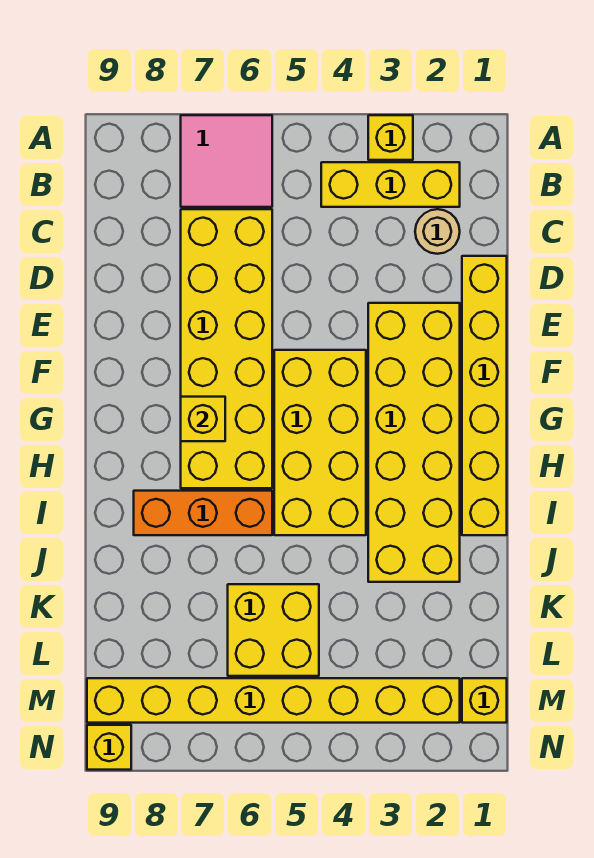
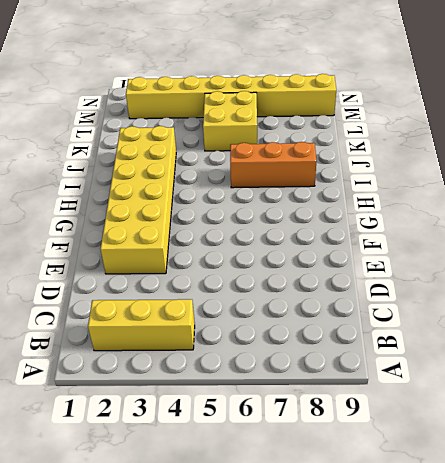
none -> yellow 1x1 brick [368,115,413,160]
none -> pink 2x2 tile [181,115,272,207]
none -> tan 1x1 round brick [415,209,460,254]

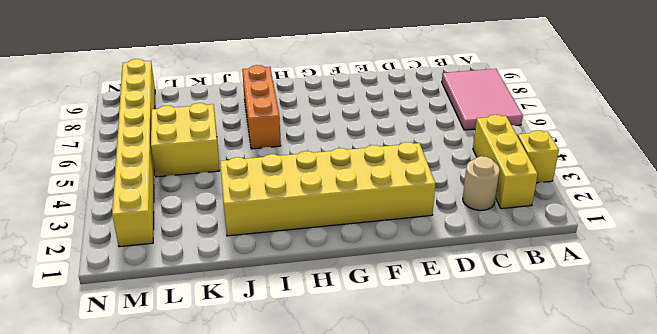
pink 2x3 tile [442,69,523,130] -> pink 2x2 tile [181,115,272,207]
none -> yellow 2x6 brick [181,209,272,488]
none -> yellow 1x6 brick [462,256,507,535]
none -> yellow 2x4 brick [274,350,366,535]

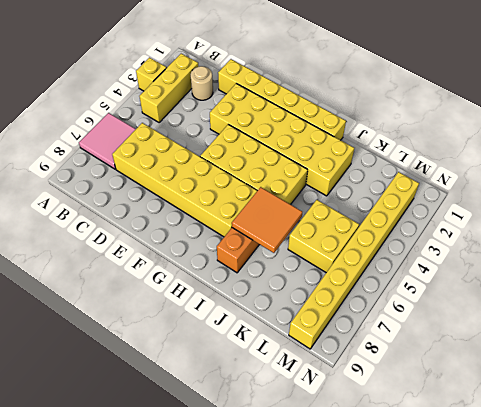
orange 2x2 tile [232,187,302,253] -> none
none -> yellow 1x1 brick [462,678,507,723]
none -> yellow 1x1 brick [87,725,131,770]
none -> yellow 1x1 brick [181,397,225,441]

